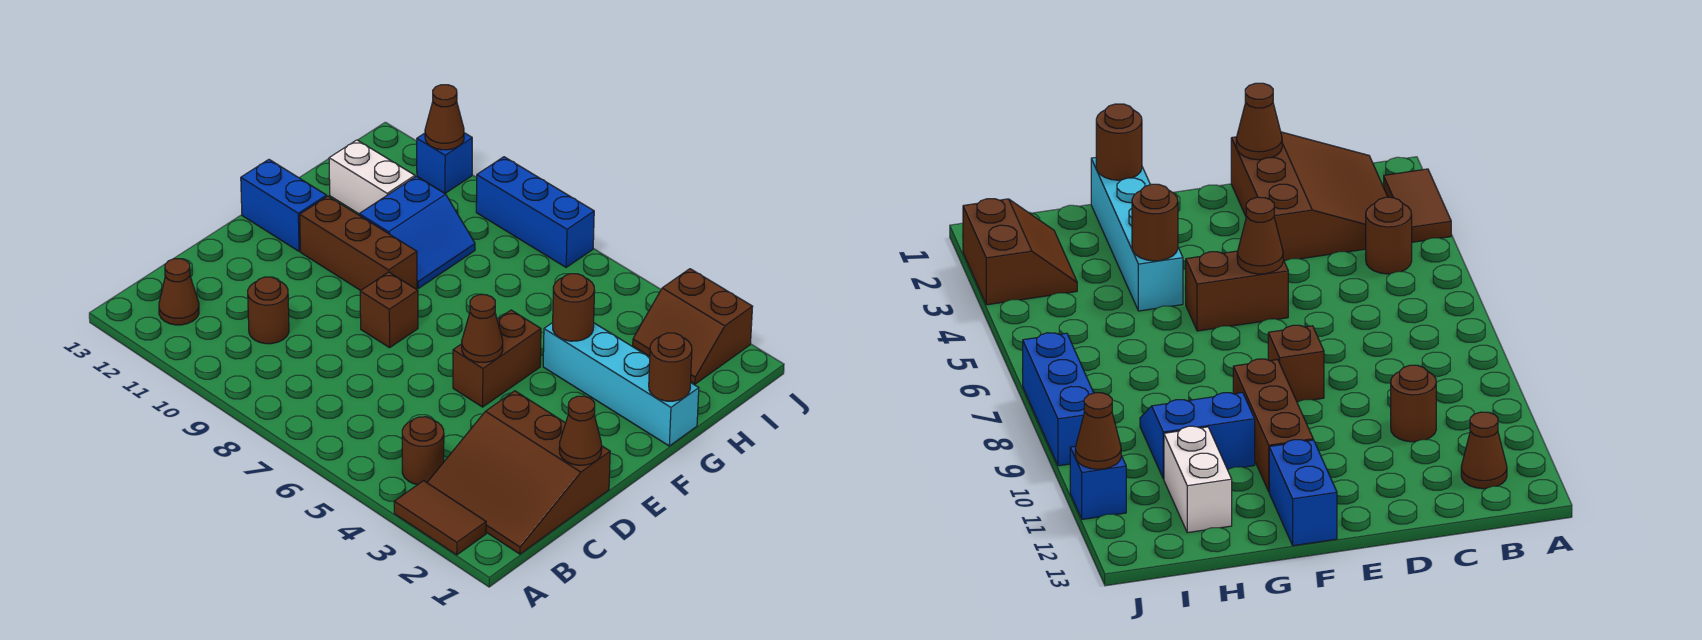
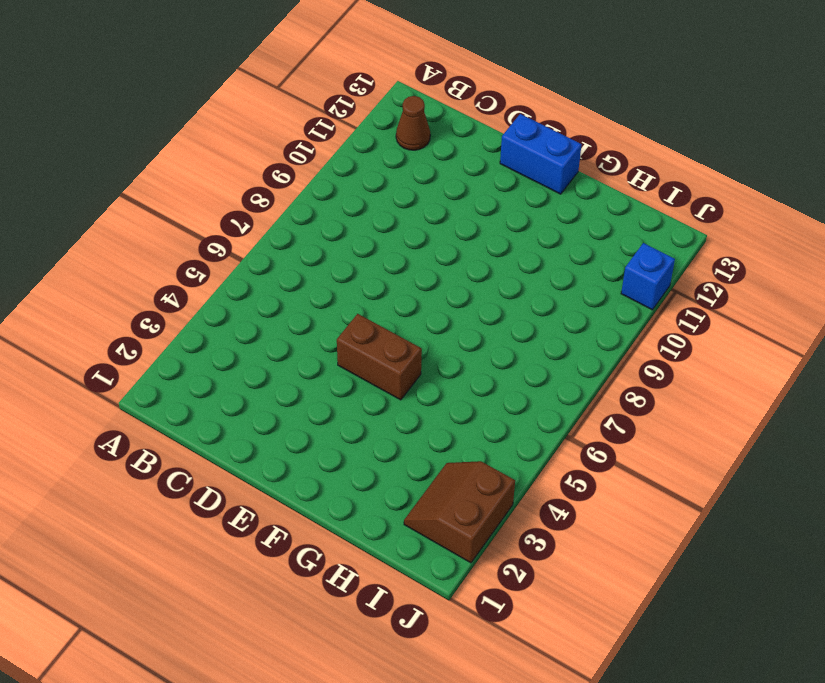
blue 1x2 brick [500,114,582,194] -> blue 1x2 brick turned to [241,160,327,251]
none -> brown 1x2 tile [394,481,486,555]
none -> brown 3x3 slope [427,391,610,554]
none -> brown 1x1 round brick [402,417,444,485]

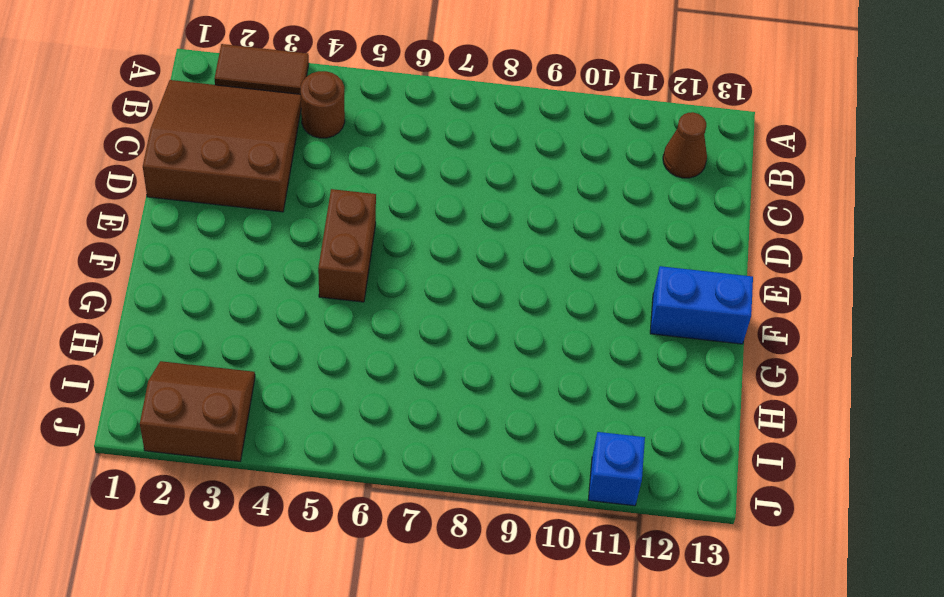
none -> brown 1x1 round brick [248,277,289,344]
none -> brown 1x1 brick [360,272,418,348]
none -> brown 1x3 brick [300,196,417,291]

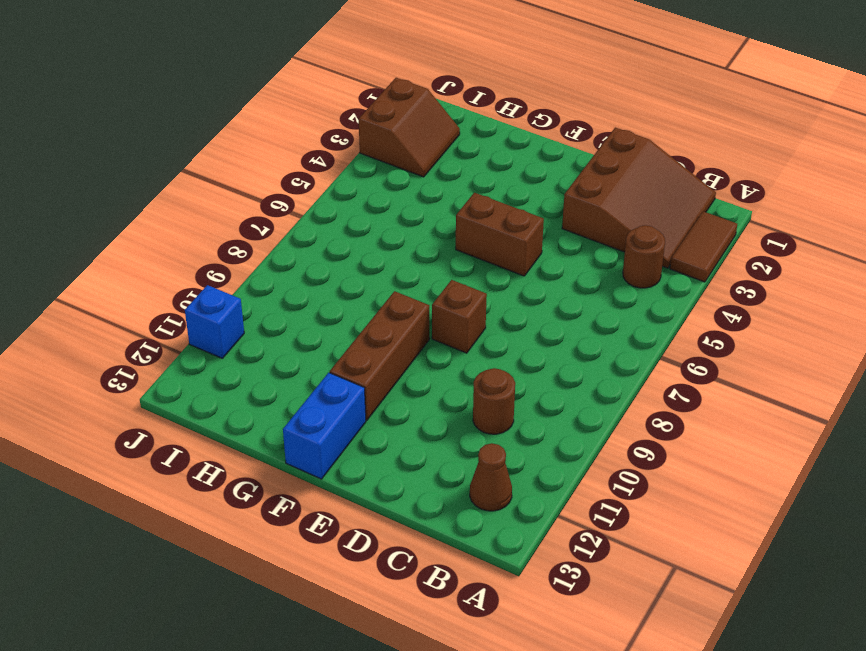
none -> cyan 1x4 brick [543,323,699,446]
none -> blue 2x2 slope [359,176,475,288]
none -> white 1x2 brick [329,140,415,214]

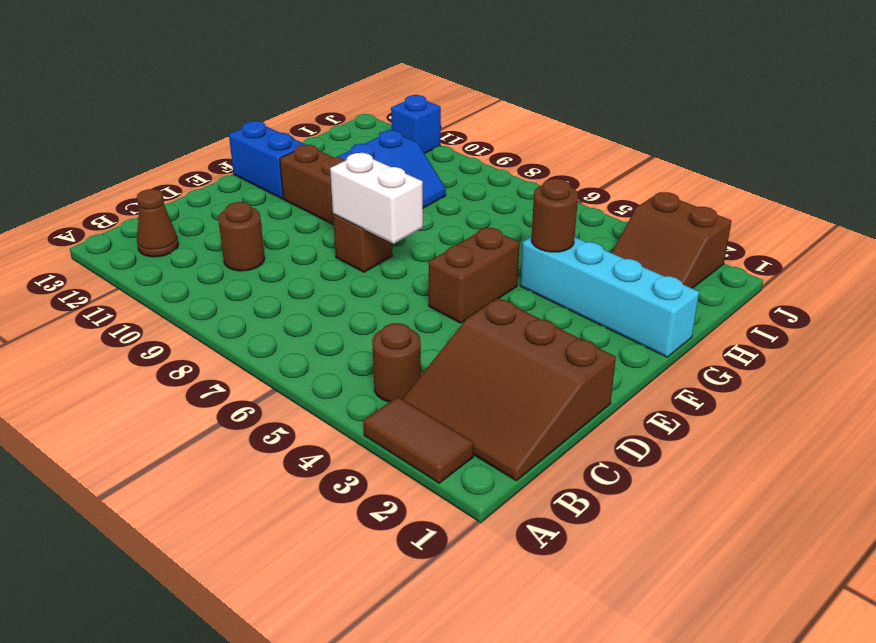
white 1x2 brick [330,153,423,244] -> white 1x2 brick moved to [329,140,415,214]
none -> blue 1x3 brick [476,157,594,267]
none -> brown 1x1 cone [559,396,602,465]
none -> brown 1x1 cone [462,295,503,362]

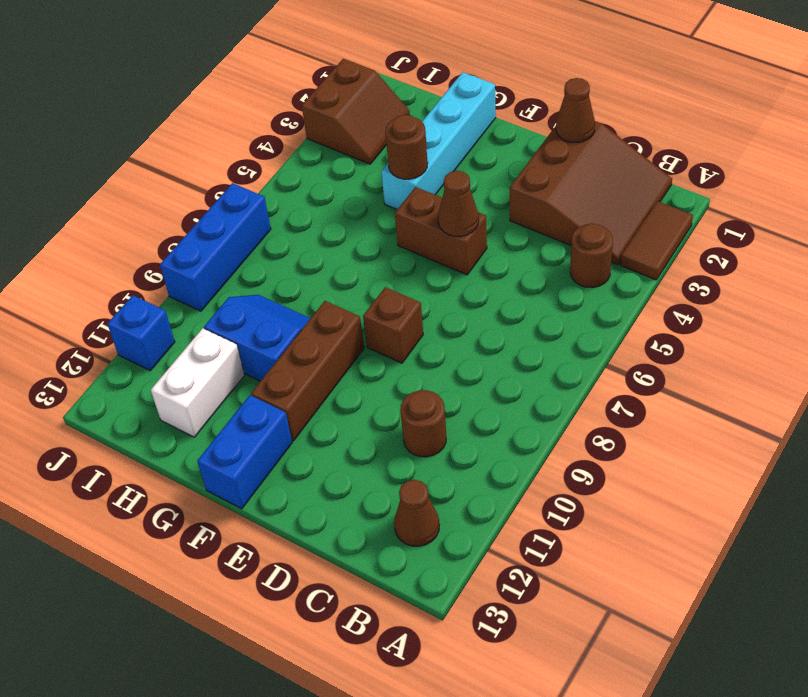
none -> brown 1x1 round brick [649,333,692,401]
none -> brown 1x1 cone [425,85,464,150]

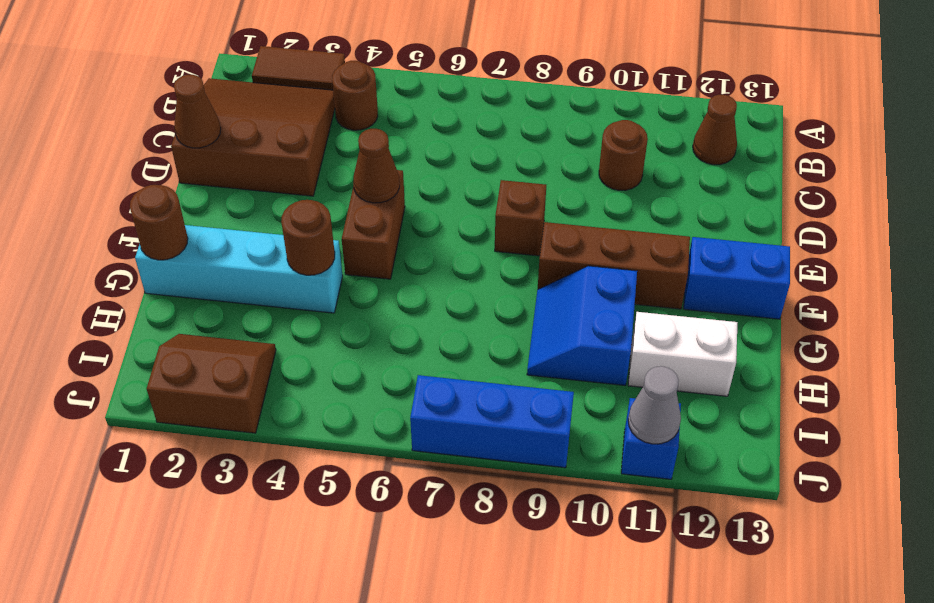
grey 1x1 cone [628,366,681,444] -> brown 1x1 cone [425,85,464,150]

